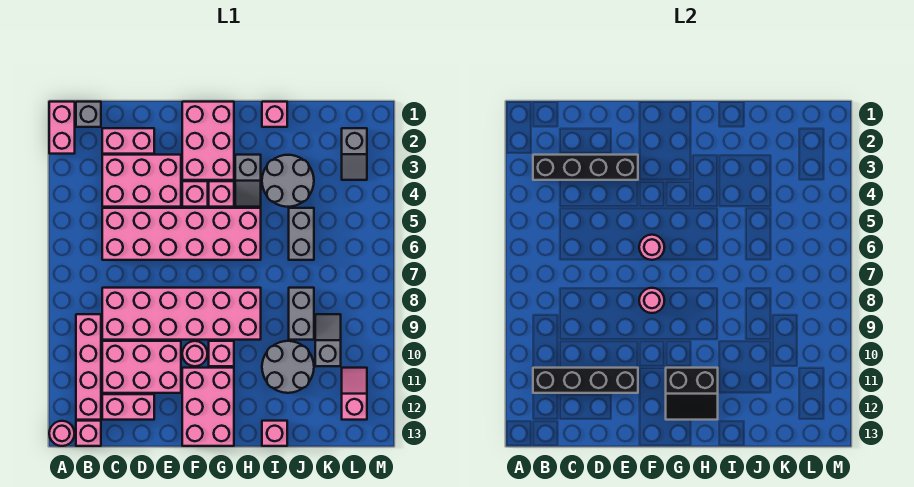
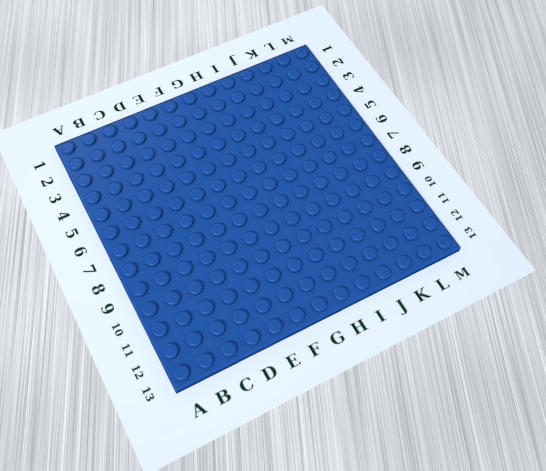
none -> pink 1x2 brick [49,102,75,154]
none -> pink 1x1 round brick [49,421,75,446]
none -> grey 1x1 brick [76,102,101,127]
none -> pink 1x4 brick [76,314,101,420]

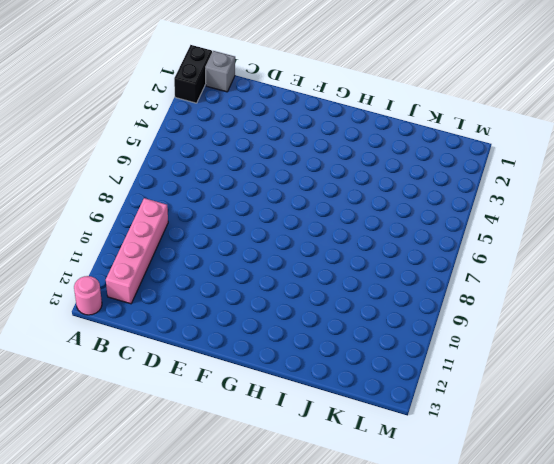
black 1x2 brick [174,45,212,103] -> pink 1x2 brick [49,102,75,154]
none -> pink 1x1 brick [76,421,101,446]
none -> pink 1x2 brick [102,128,154,154]
none -> pink 2x3 brick [102,155,181,207]
none -> pink 2x6 brick [102,208,261,260]

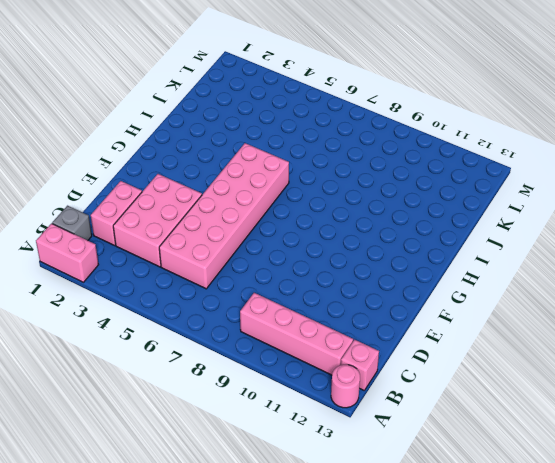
none -> pink 2x6 brick [102,288,261,340]
none -> pink 2x3 brick [102,341,181,393]
none -> pink 1x2 brick [102,394,154,420]
none -> pink 2x3 brick [182,102,234,180]

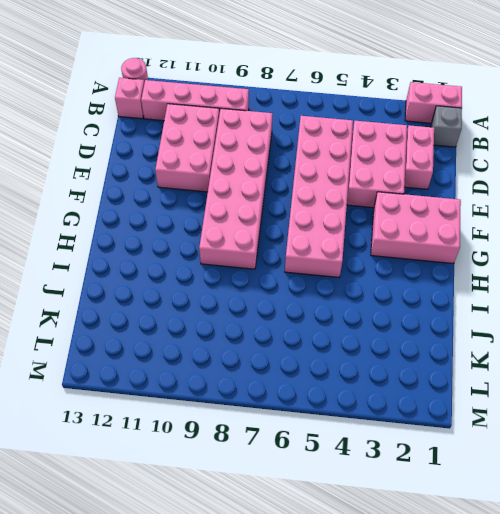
none -> pink 1x2 brick [102,394,154,420]
none -> pink 1x1 brick [182,181,208,207]
none -> pink 1x1 round brick [182,341,208,366]
none -> pink 2x3 brick [182,368,234,446]

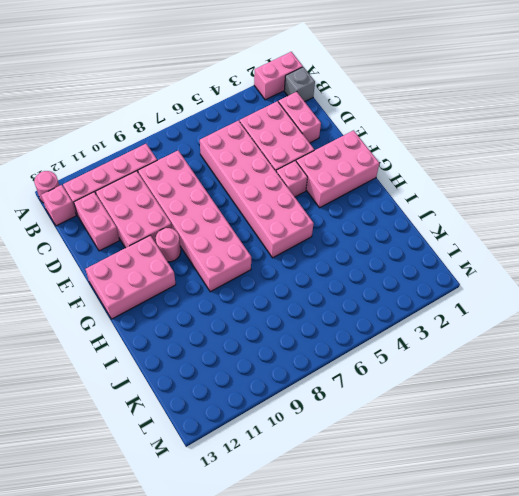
none -> pink 1x1 brick [209,181,234,207]
none -> pink 1x1 brick [209,341,234,366]
none -> grey 1x2 slope [235,155,261,207]
none -> pink 1x1 brick [262,102,287,127]

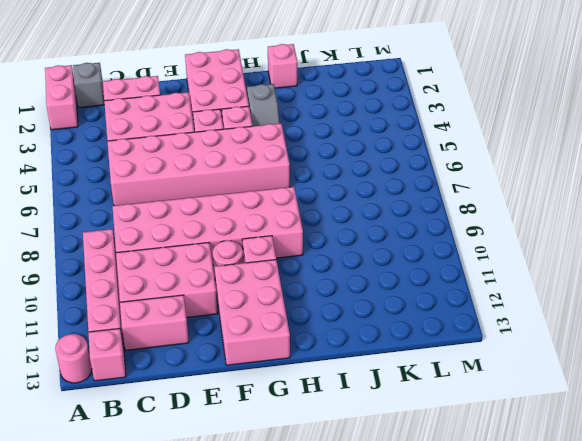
none -> grey 2x2 round brick [262,155,314,207]
none -> grey 2x2 round brick [262,341,314,393]
none -> pink 1x1 brick [262,421,287,446]
none -> grey 1x2 brick [289,208,314,260]

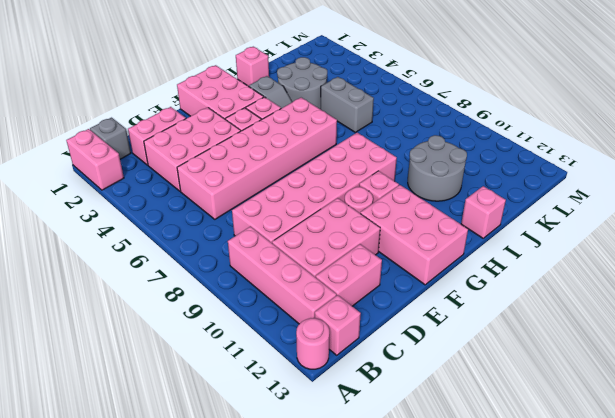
none -> grey 1x2 brick [289,288,314,340]
none -> grey 1x2 slope [315,314,341,366]
none -> grey 1x2 slope [342,128,367,180]
none -> pink 1x2 slope [342,368,367,420]

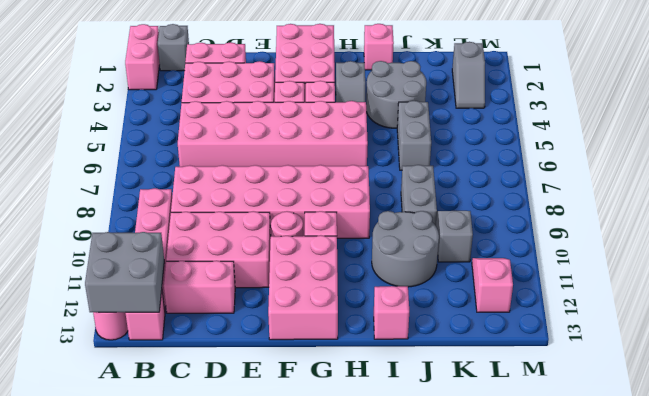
grey 2x2 brick [85,232,164,313] -> none
none -> black 1x4 brick [533,155,638,180]
none -> black 1x4 brick [533,368,638,393]
none -> pink 1x1 round brick [639,235,665,260]
none -> pink 1x1 round brick [639,288,665,313]

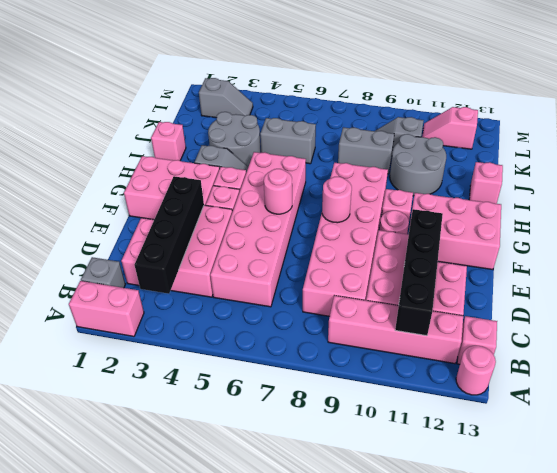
none -> black 2x2 slope [666,368,718,420]

